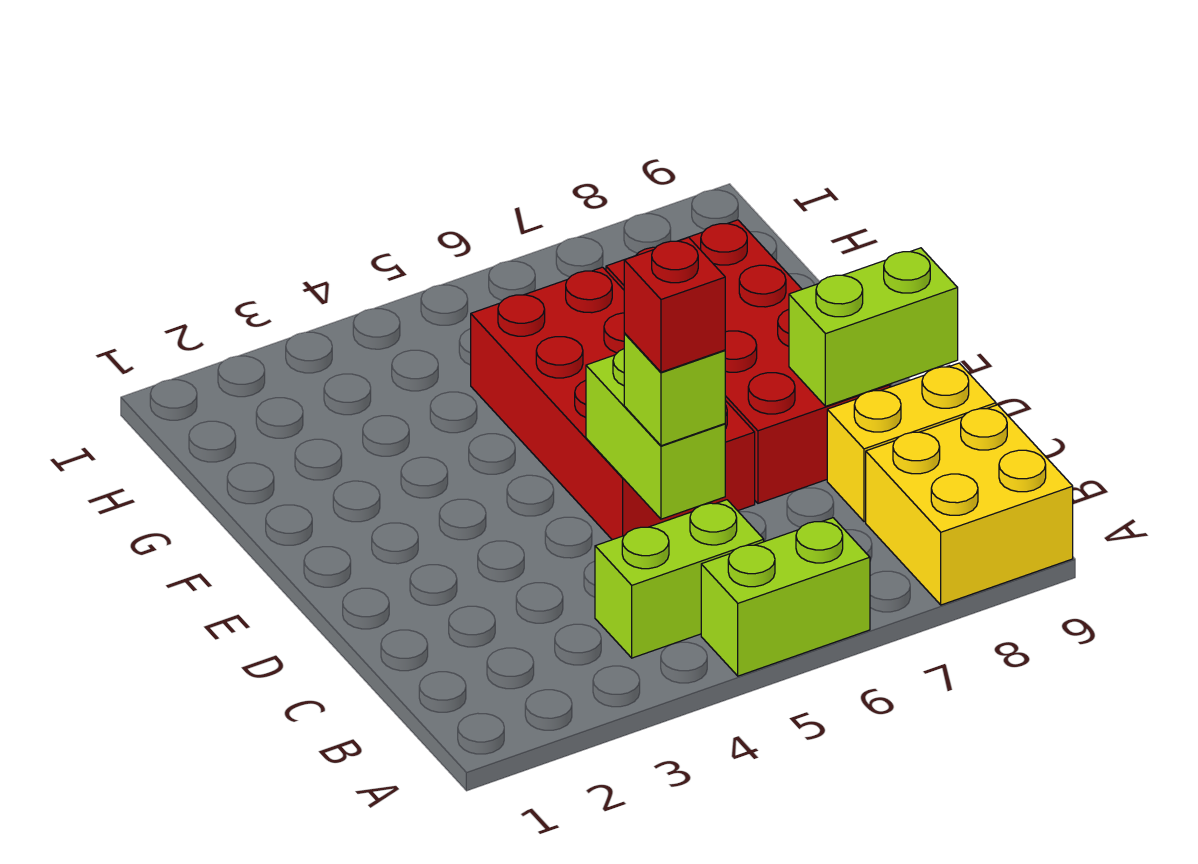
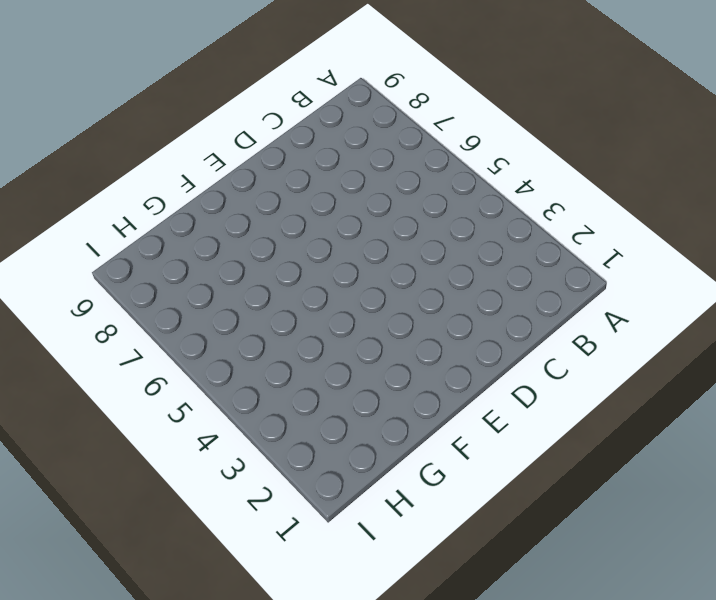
none -> lime 1x2 brick [701,518,870,676]
none -> yellow 2x2 brick [866,405,1073,605]

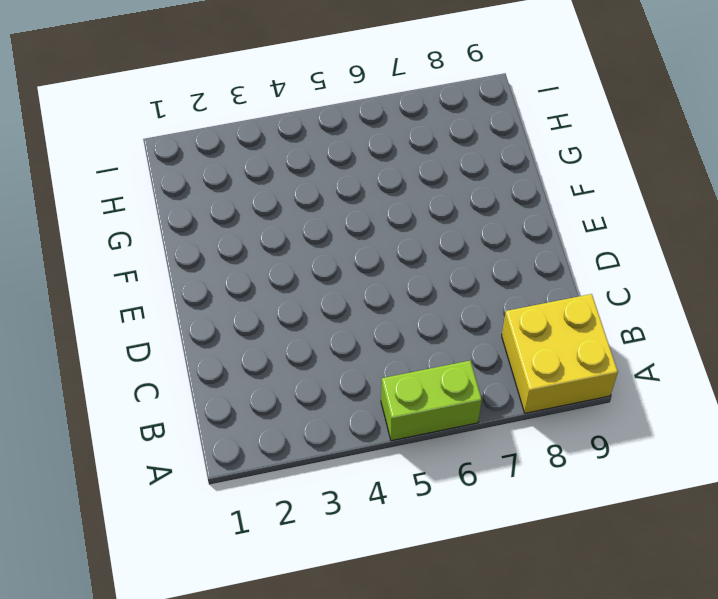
none -> lime 1x2 brick [595,500,764,658]
none -> yellow 1x2 brick [827,363,996,522]

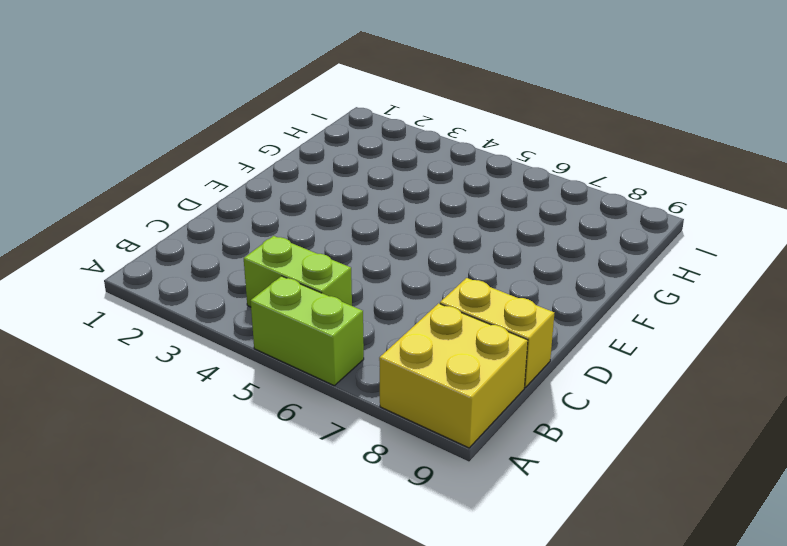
none -> red 2x4 brick [471,267,755,540]
none -> red 2x4 brick [606,220,890,503]

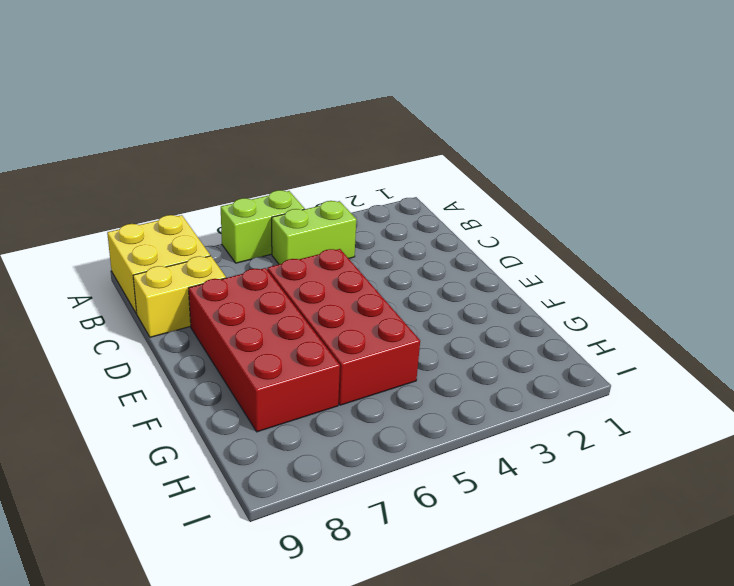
none -> lime 1x2 brick [586,349,725,519]
none -> lime 1x2 brick [789,248,958,406]

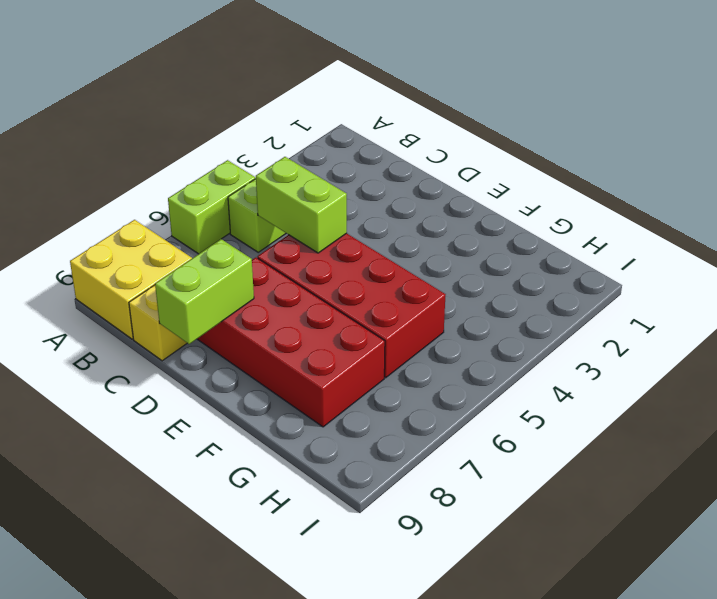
none -> lime 1x1 brick [624,334,725,446]
none -> red 1x1 brick [624,237,725,372]

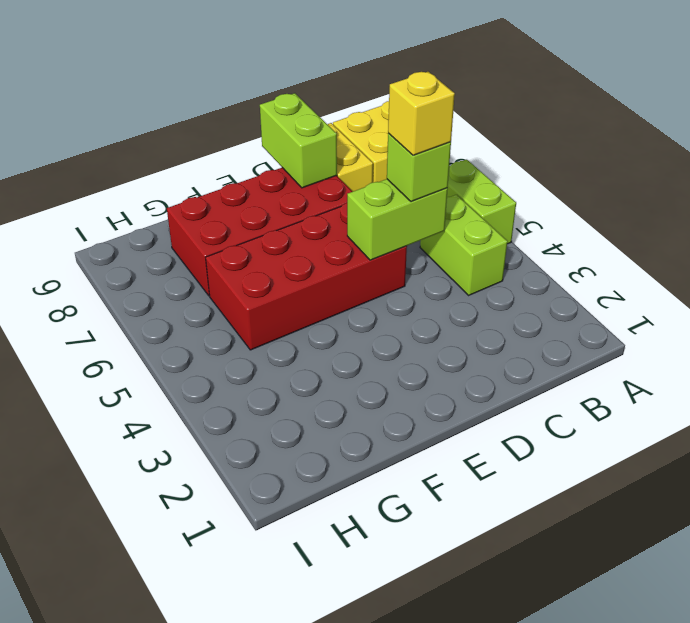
yellow 1x1 brick [388,72,455,155] -> red 1x1 brick [624,237,725,372]

